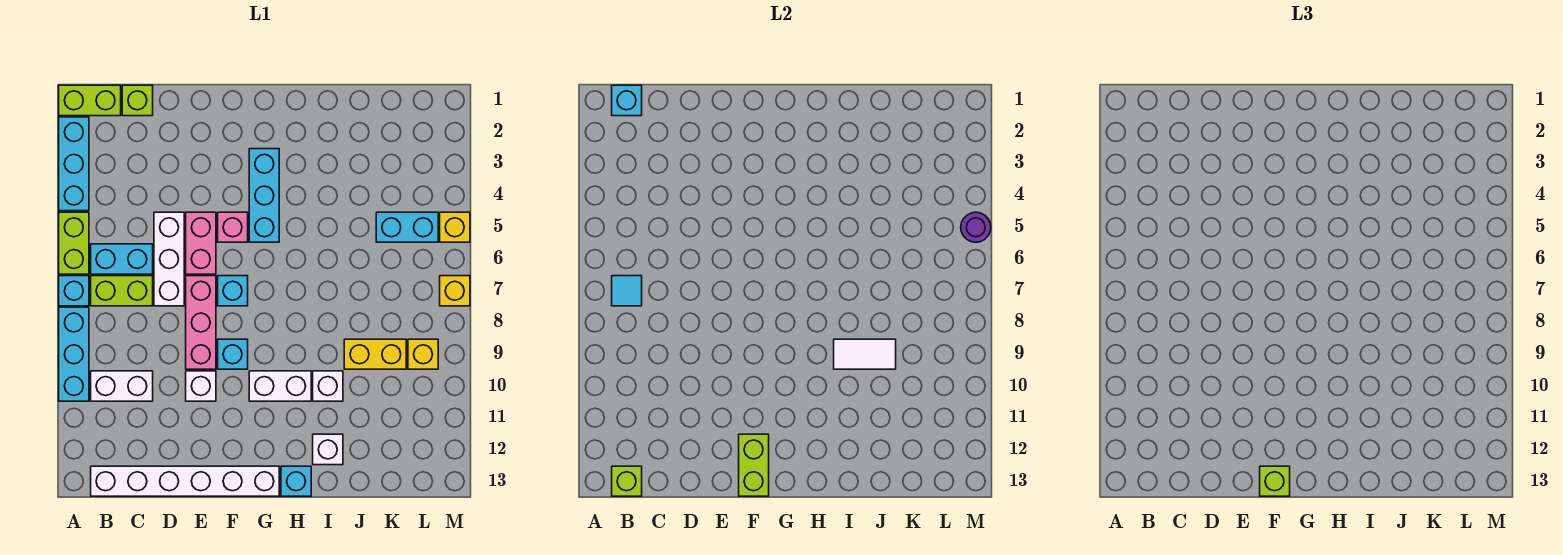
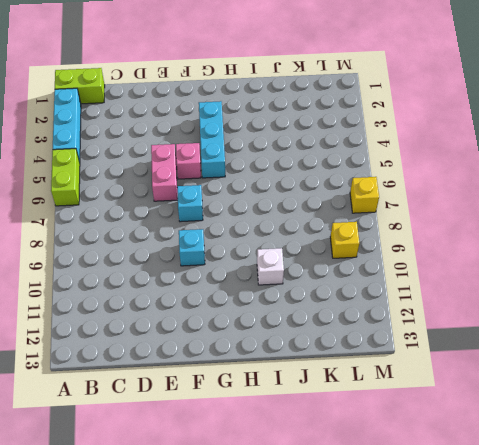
none -> cyan 1x1 brick [59,276,89,306]
none -> cyan 1x3 brick [59,307,89,401]
none -> cyan 1x2 brick [91,244,153,274]
none -> lime 1x2 brick [91,276,153,306]

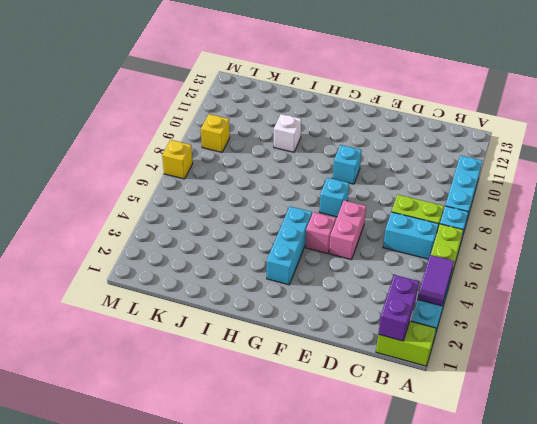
purple 1x2 tile [417,255,454,306] -> none
purple 1x2 brick [378,275,419,341] -> cyan 1x1 brick [612,85,642,116]
none -> white 1x2 brick [91,371,153,401]
none -> white 1x6 brick [91,466,279,496]
none -> lime 1x1 brick [122,85,153,116]
none -> white 1x3 brick [154,212,184,306]

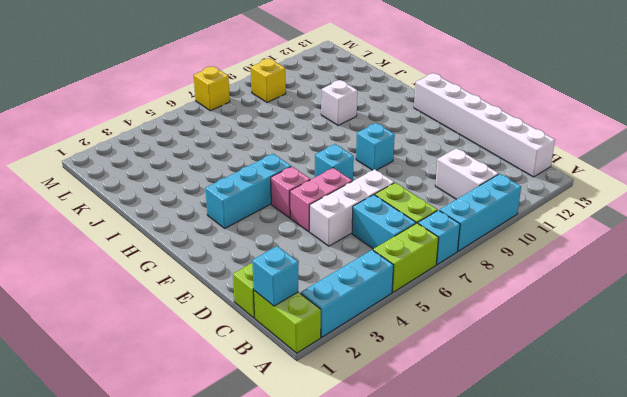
none -> pink 1x3 brick [186,276,216,369]
none -> white 1x1 brick [186,371,216,401]
none -> white 1x2 brick [249,371,311,401]
none -> cyan 1x1 brick [281,466,311,496]

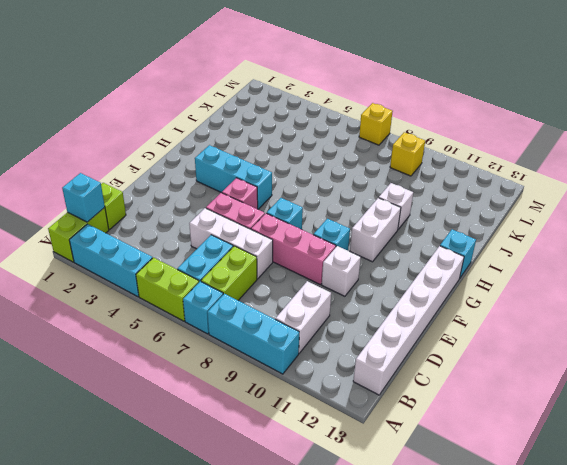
none -> white 1x1 brick [313,434,343,465]
none -> yellow 1x2 brick [344,339,406,369]
none -> cyan 1x2 brick [376,212,438,242]
none -> yellow 1x1 brick [440,212,470,242]

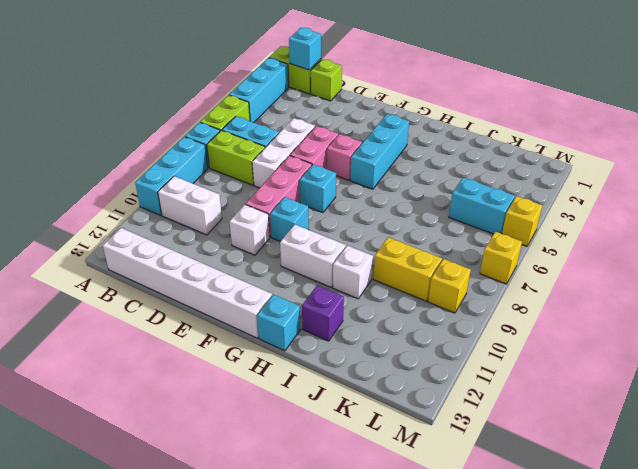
purple 1x1 brick [302,285,344,341] -> white 1x1 brick [313,434,343,465]
none -> cyan 1x1 tile [612,276,642,306]
none -> lime 1x1 brick [612,466,642,496]
none -> lime 1x2 brick [739,434,769,496]
none -> white 1x2 tile [834,339,896,369]

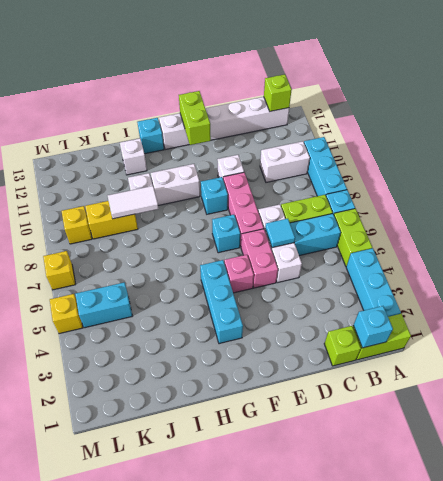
cyan 1x1 tile [265,219,295,248] -> cyan 1x1 tile moved to [612,276,642,306]
none -> purple 1x1 round brick [961,212,991,242]
none -> lime 1x1 brick [1260,466,1290,496]

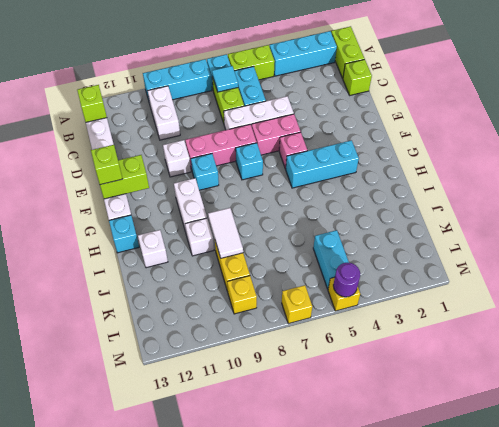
none -> cyan 1x1 brick [612,85,642,116]

